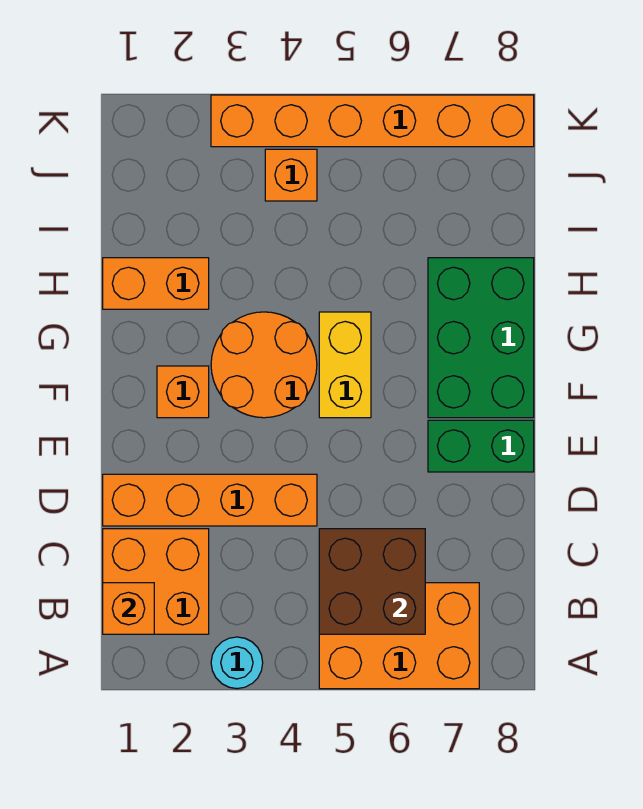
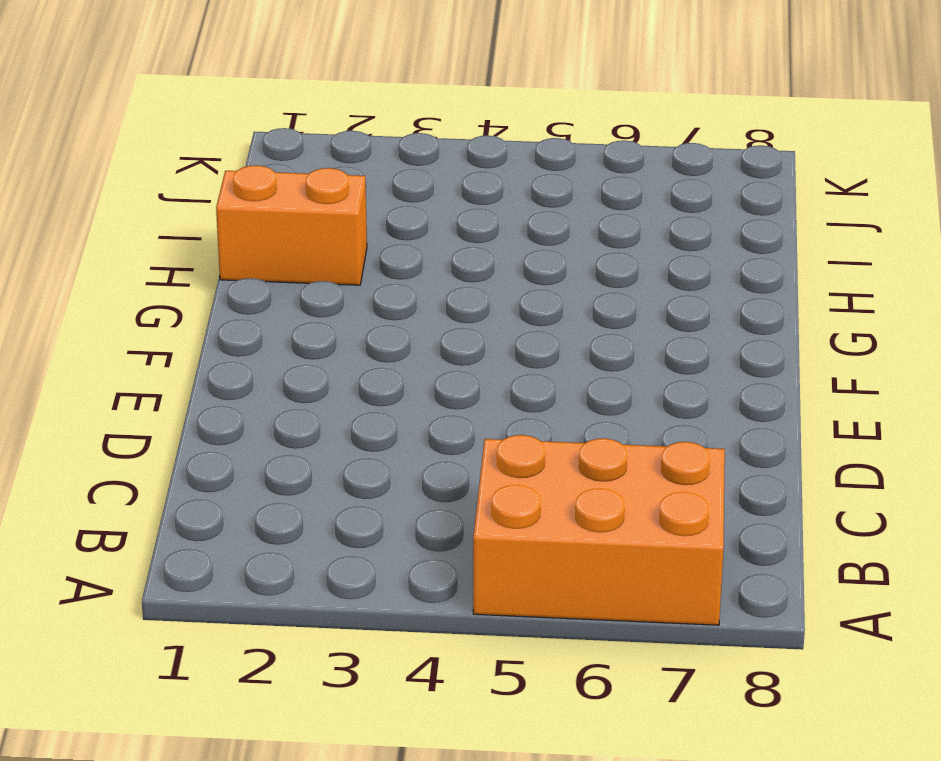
none -> cyan 1x1 round brick [211,637,263,689]
none -> orange 2x2 brick [103,529,209,634]
none -> orange 1x4 brick [103,474,317,526]

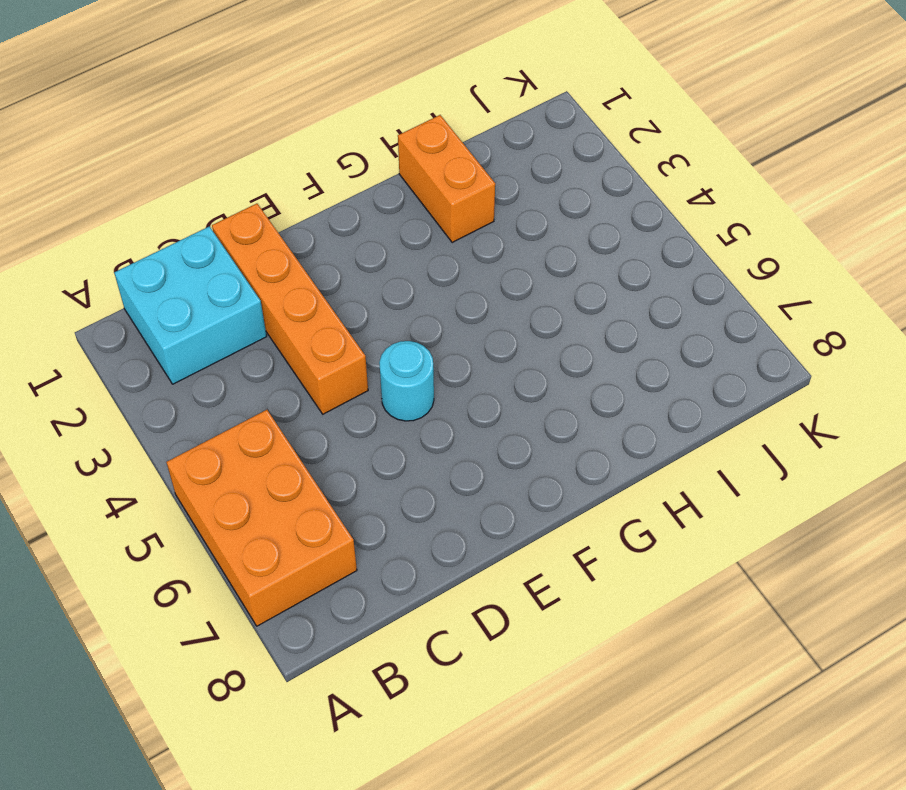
cyan 2x2 brick [114,226,267,384] -> orange 2x2 brick [103,529,209,634]
cyan 1x1 round brick [379,341,434,421] -> cyan 1x1 round brick moved to [211,637,263,689]
none -> green 1x2 brick [428,420,534,472]
none -> orange 1x1 brick [157,366,209,418]
none -> orange 2x2 round brick [211,312,317,418]

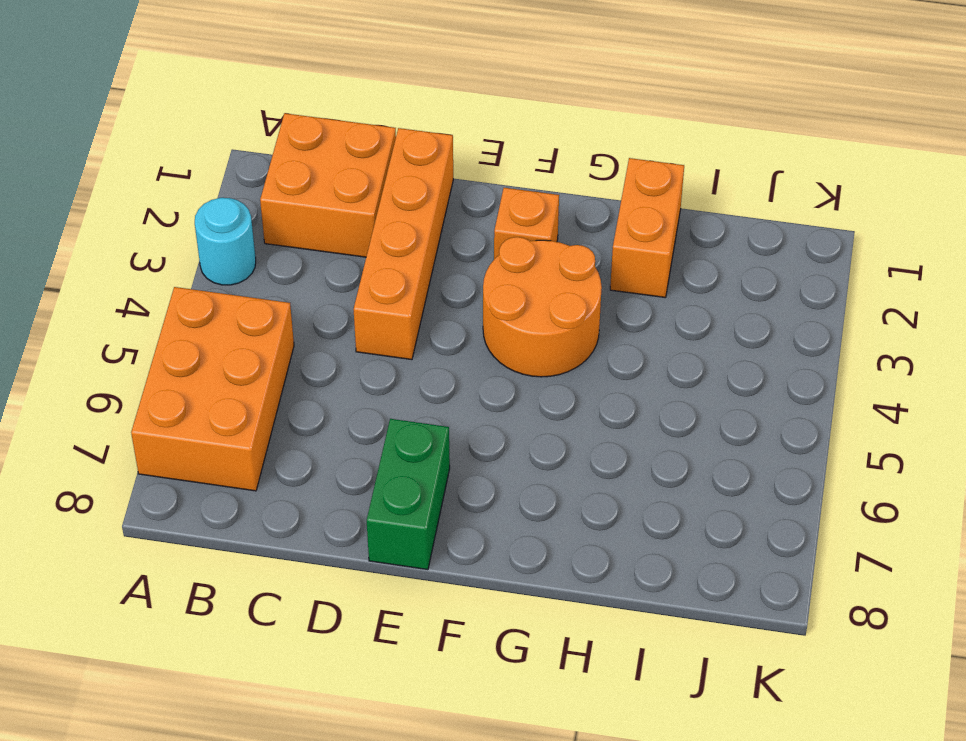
none -> yellow 1x2 brick [319,312,371,418]
none -> green 2x3 brick [428,258,534,418]
none -> orange 1x1 brick [265,149,317,201]

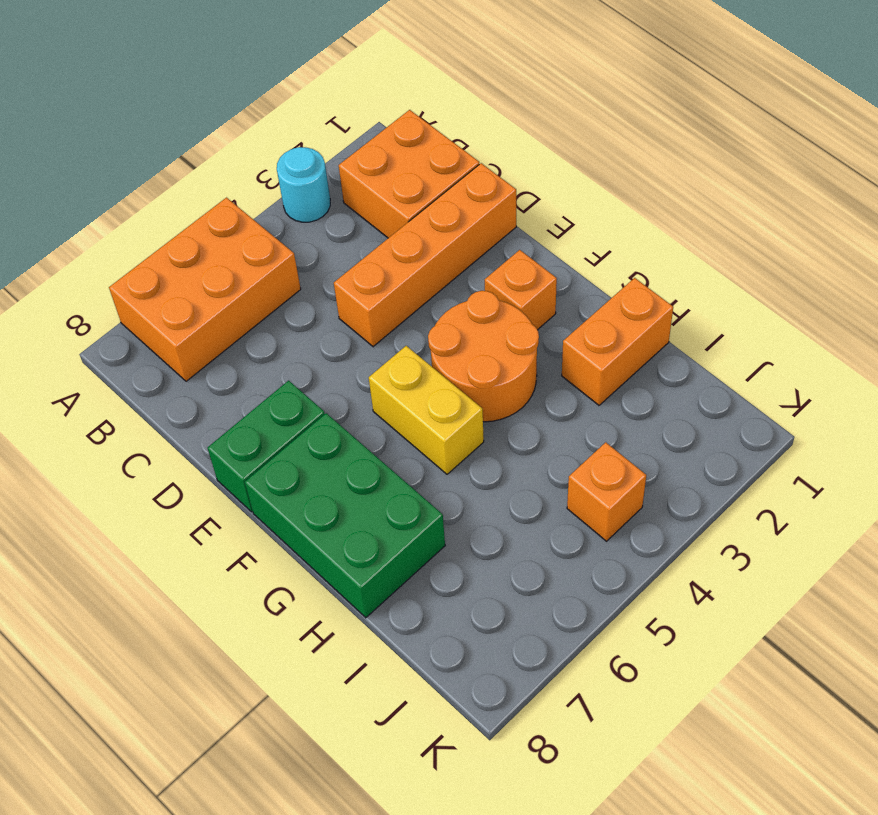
none -> orange 1x6 brick [211,95,534,147]
none -> orange 1x1 brick [103,583,154,634]
none -> brown 2x2 brick [319,529,425,634]

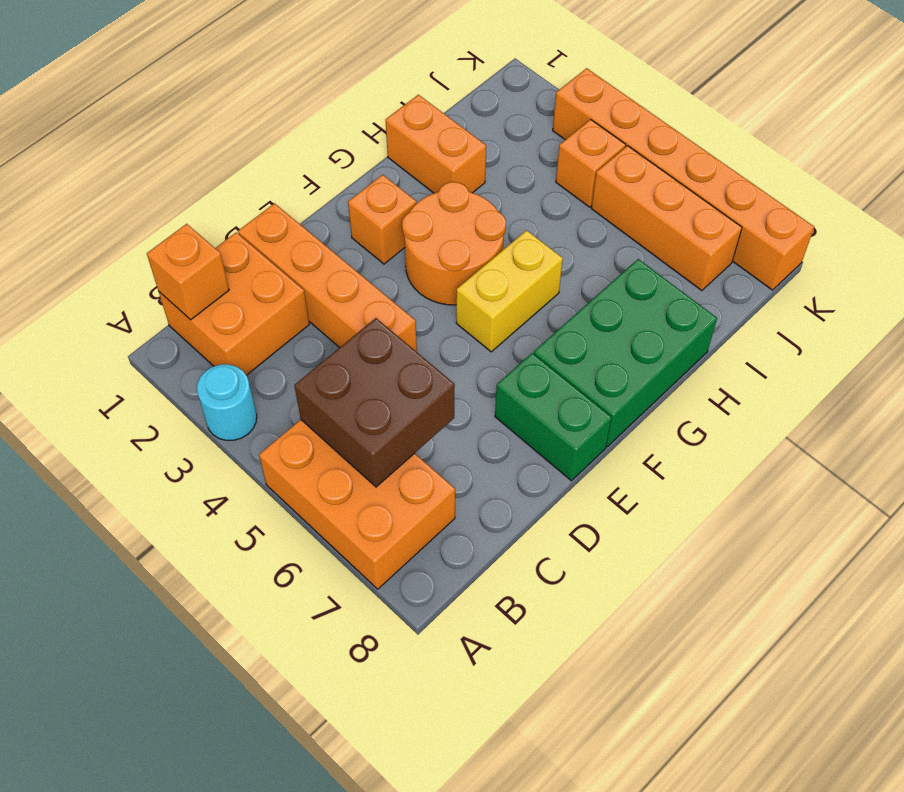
orange 1x3 brick [591,146,742,291] -> none

